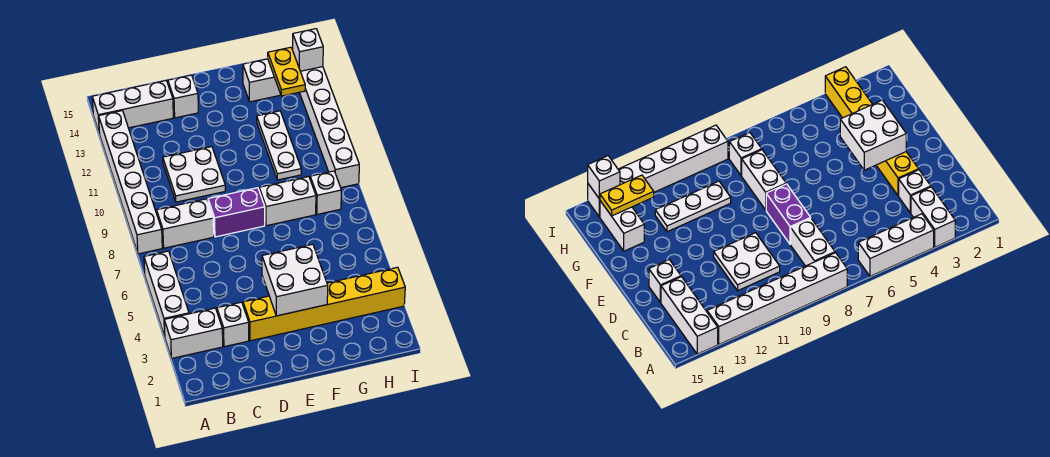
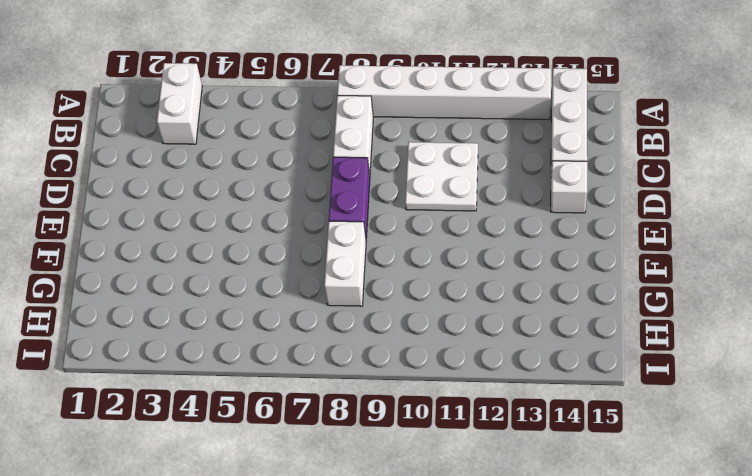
none -> white 1x3 brick [144,251,189,337]
none -> white 1x1 brick [217,302,249,347]
none -> yellow 1x6 brick [243,267,405,341]

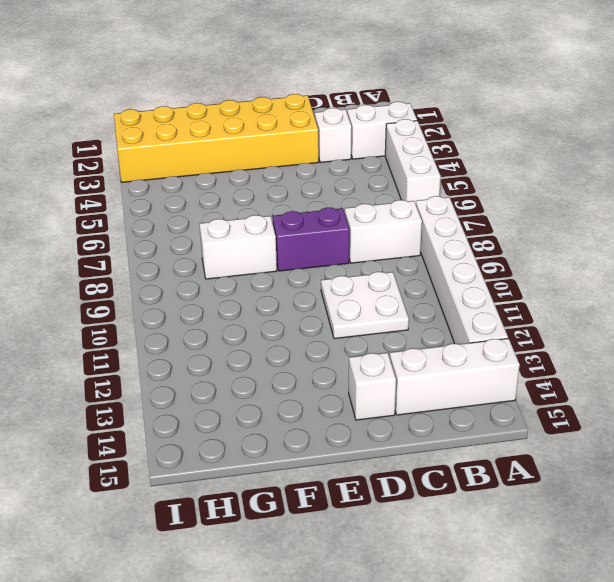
yellow 2x6 brick [114,94,319,182] -> yellow 1x6 brick [243,267,405,341]
none -> white 1x3 plate [257,111,301,180]
none -> white 1x2 brick [243,59,281,102]
none -> white 1x1 brick [310,171,341,214]

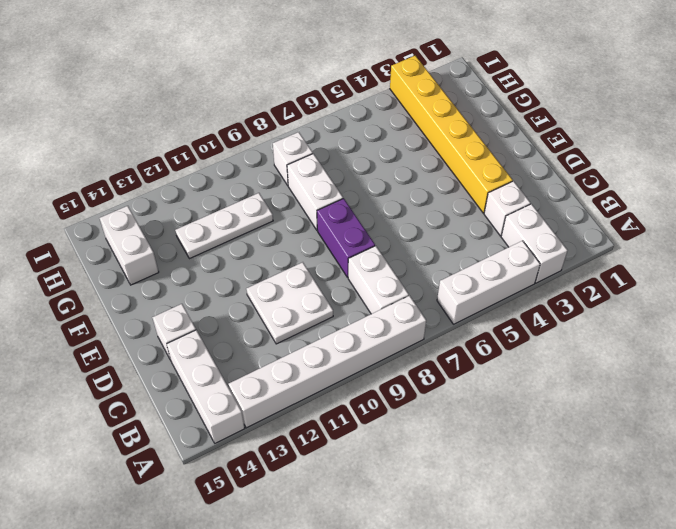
none -> white 1x6 brick [299,67,359,188]
none -> white 2x2 brick [262,244,328,316]
none -> yellow 1x2 plate [268,47,305,96]

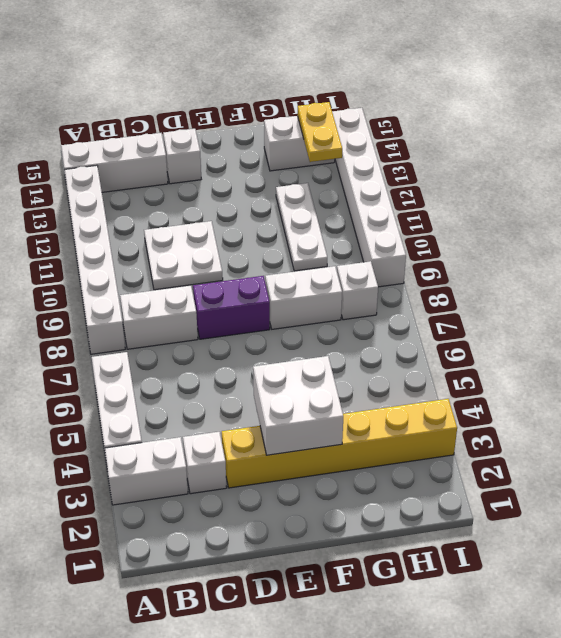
none -> white 1x1 brick [293,29,323,71]

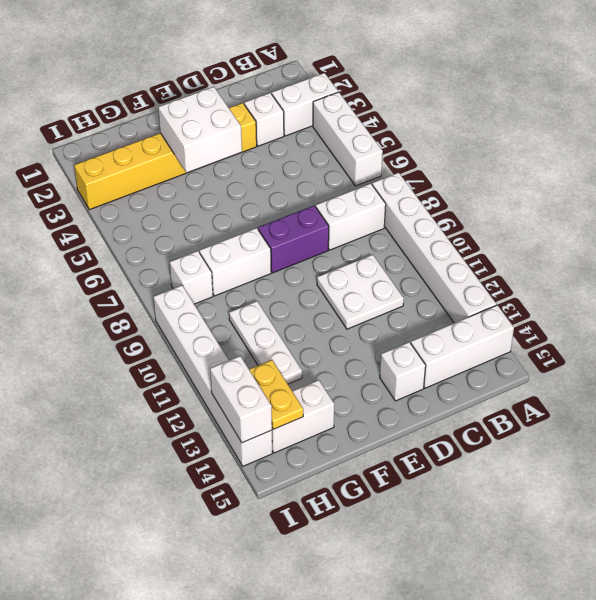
white 1x2 brick [210,356,272,443] -> white 1x1 brick [293,29,323,71]

